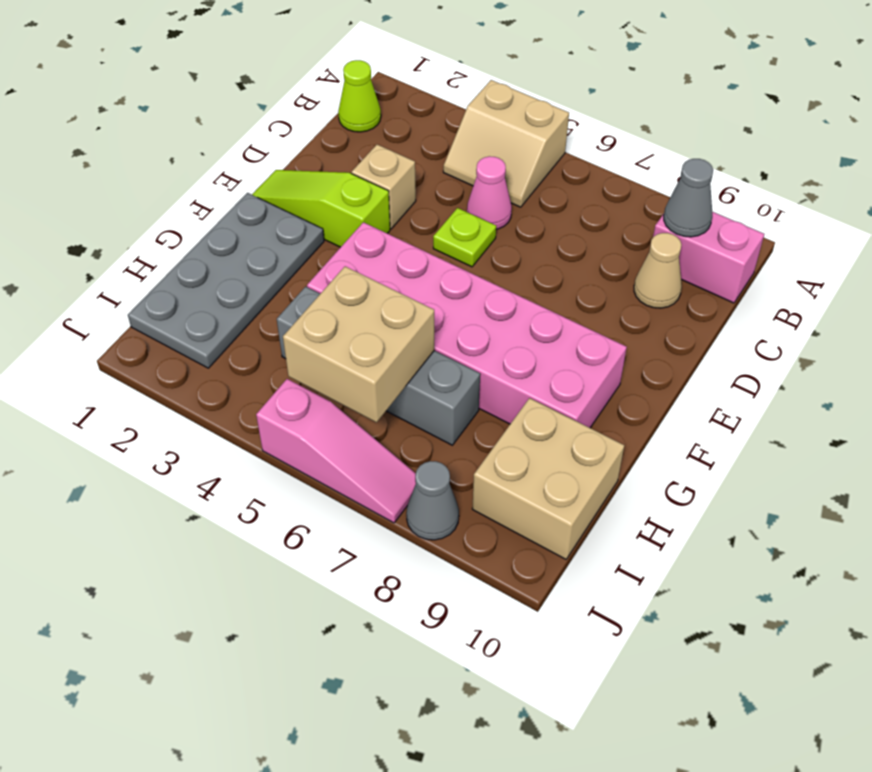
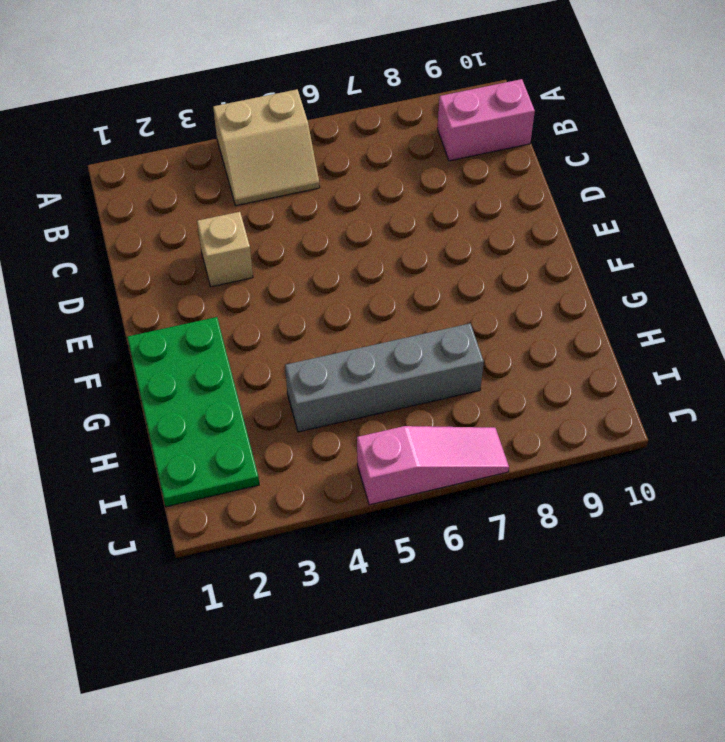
green 2x4 plate [127,317,259,507] -> grey 2x4 plate [128,193,324,368]
none -> lime 1x1 cone [338,60,381,132]
none -> pink 1x1 cone [467,156,512,229]
none -> tan 1x1 cone [634,233,682,308]

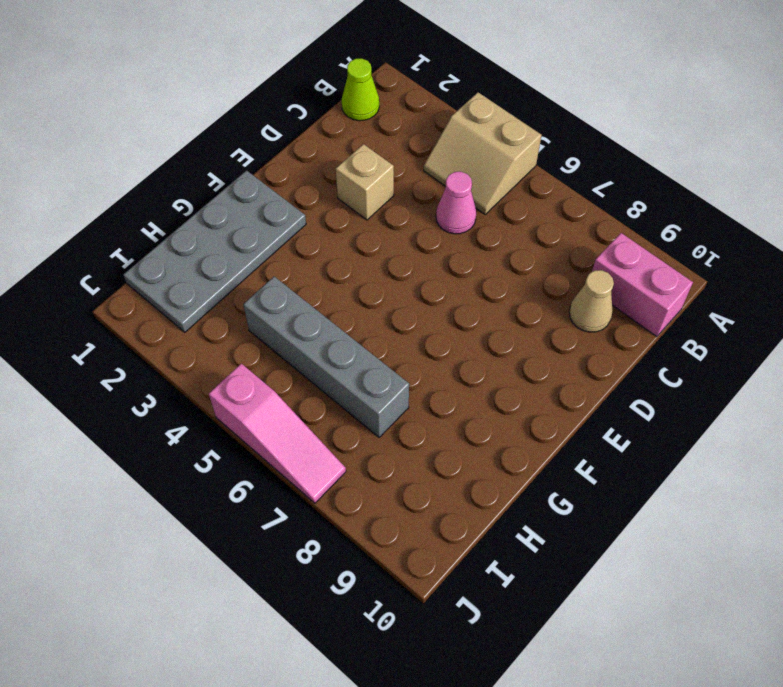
none -> lime 1x1 plate [433,208,496,267]
none -> lime 1x3 slope [252,170,390,247]
none -> pink 2x6 brick [307,222,627,428]

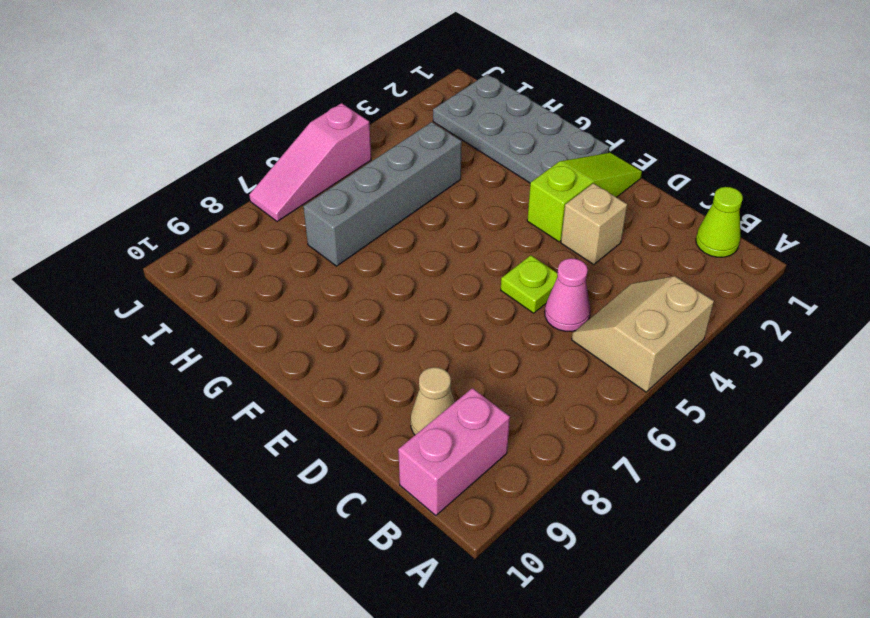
none -> pink 2x6 brick [307,222,627,428]
none -> tan 2x2 brick [472,398,624,559]
none -> grey 1x1 cone [406,461,459,540]

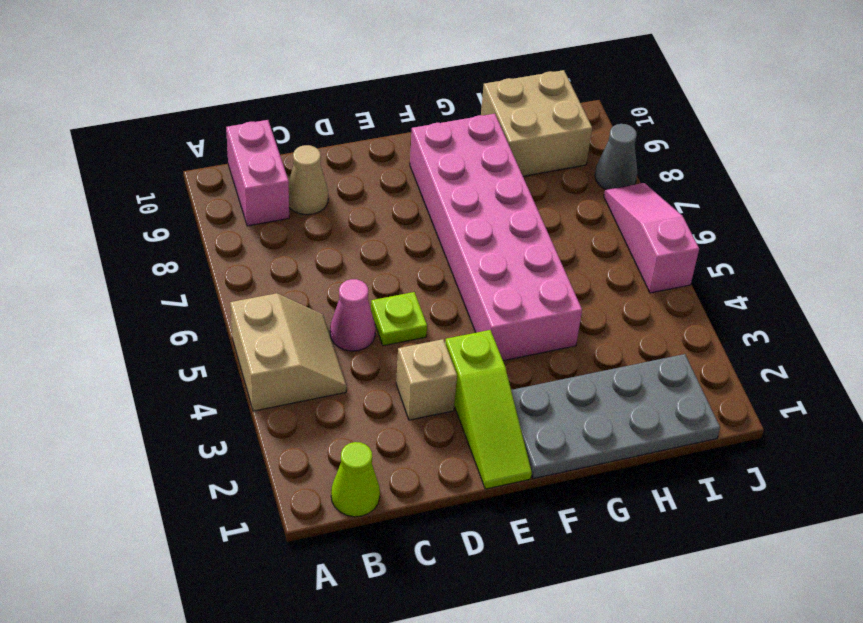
none -> grey 1x4 brick [277,287,480,445]
none -> grey 1x1 cone [664,159,713,237]
none -> tan 2x2 brick [283,266,434,423]

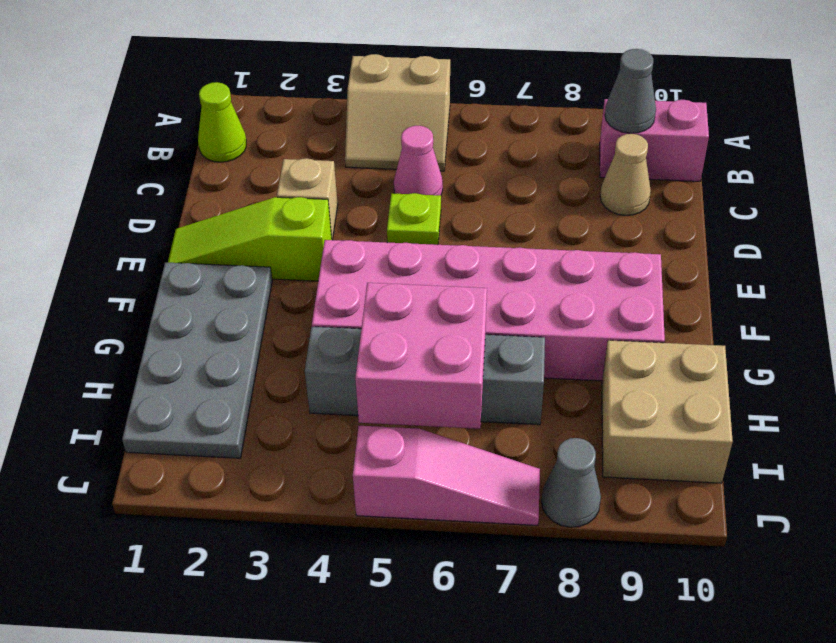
pink 2x2 brick [355,283,487,429] -> tan 2x2 brick [283,266,434,423]

